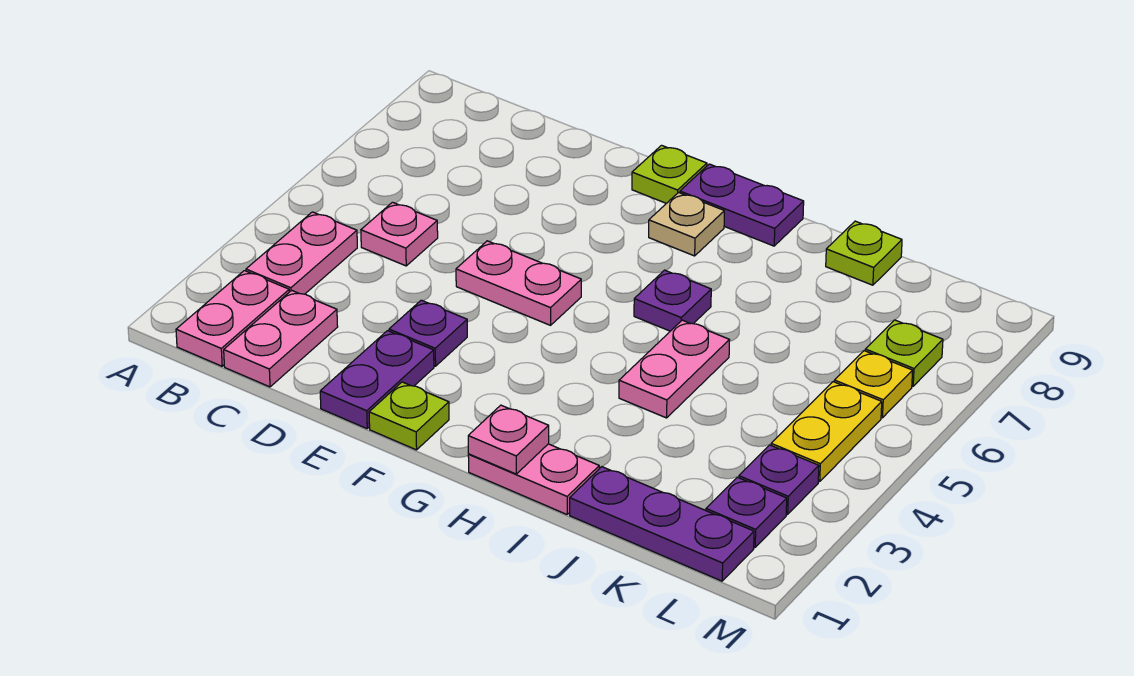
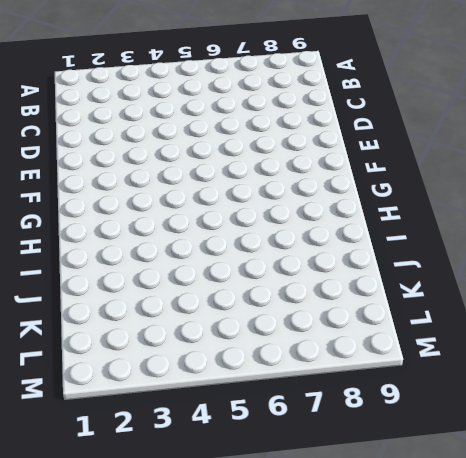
none -> pink 1x2 plate [176,271,289,366]
none -> pink 1x2 plate [246,212,357,294]
none -> pink 1x2 plate [224,290,338,387]

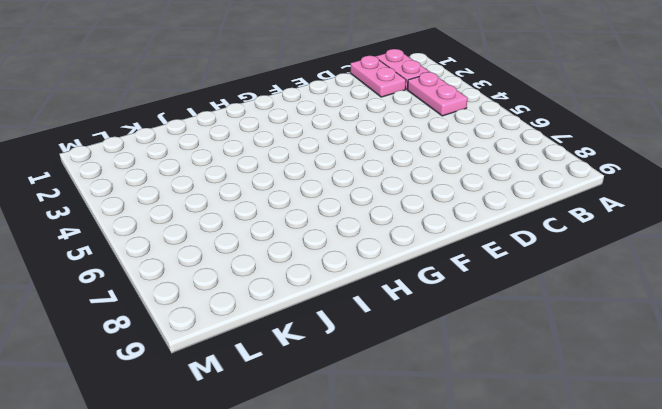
none -> pink 1x1 plate [361,202,438,266]
none -> purple 1x2 plate [320,331,434,429]
none -> purple 1x1 plate [389,300,467,366]

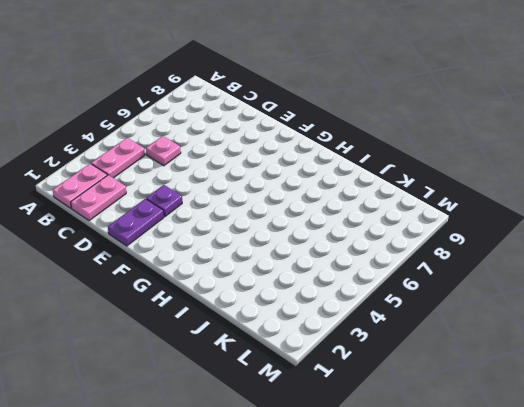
none -> pink 1x2 plate [456,241,581,325]
none -> lime 1x1 plate [369,382,449,450]
none -> lime 1x1 plate [632,145,707,203]

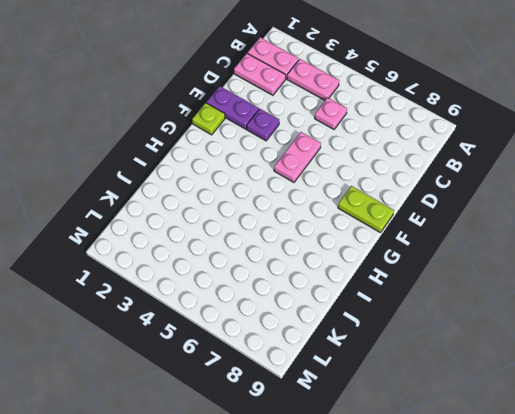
lime 1x2 plate [338,186,394,233] -> lime 1x1 plate [632,145,707,203]
none -> tan 1x1 plate [649,193,724,256]
none -> purple 1x2 plate [680,164,804,246]
none -> pink 1x2 plate [468,444,599,514]

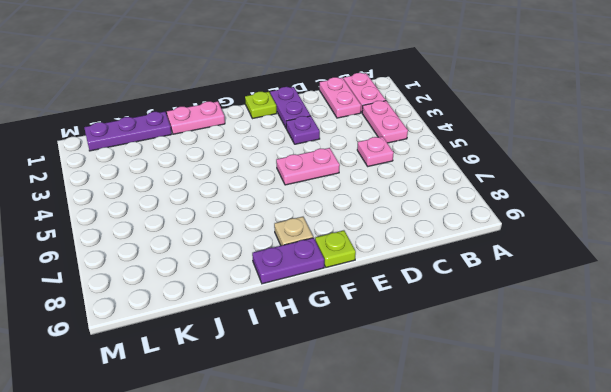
none -> purple 1x1 plate [634,270,711,331]
none -> pink 1x2 plate [619,320,729,418]
none -> lime 1x1 plate [826,221,902,285]

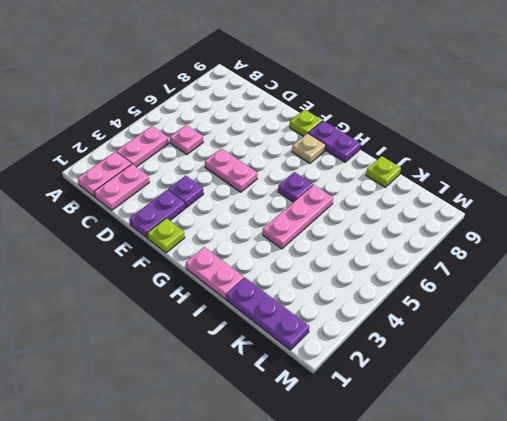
pink 1x3 plate [263,185,333,249] -> pink 1x2 plate [619,320,729,418]
none -> purple 1x1 plate [706,477,787,547]
none -> purple 1x1 plate [739,445,819,514]
none -> yellow 1x2 plate [771,382,882,482]

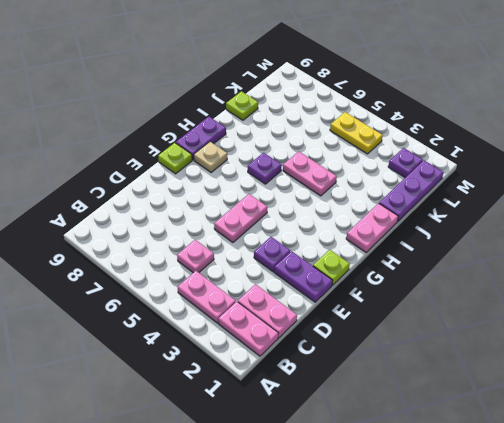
none -> purple 1x1 plate [739,445,819,514]
none -> yellow 1x1 plate [834,351,913,418]
none -> lime 1x1 plate [865,320,943,386]

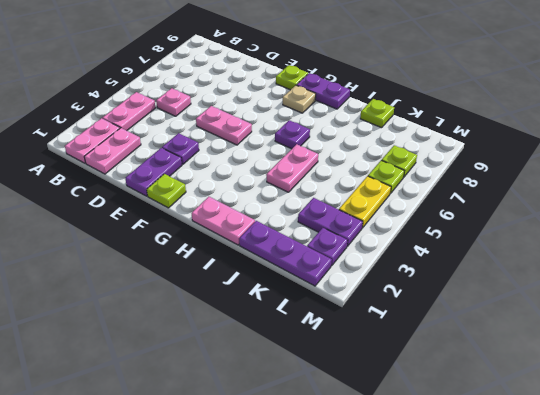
purple 1x2 plate [298,198,363,246] -> purple 1x1 plate [739,445,819,514]
lime 1x1 plate [368,160,404,193] -> yellow 1x1 plate [834,351,913,418]
none -> pink 1x1 plate [468,405,549,474]

